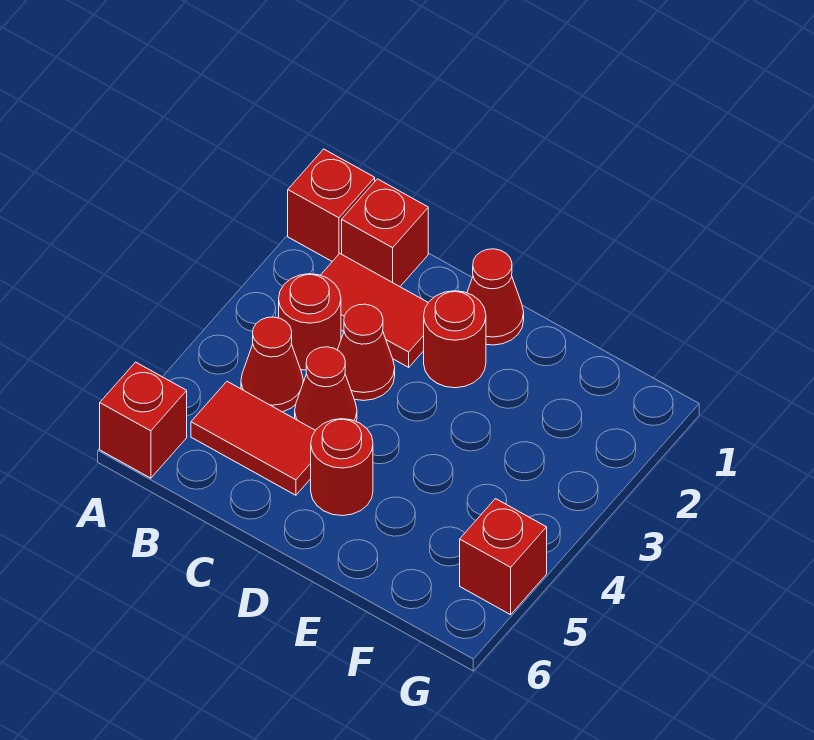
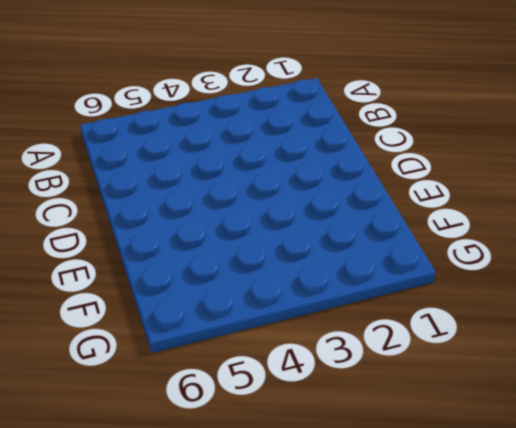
none -> red 1x1 brick [288,149,375,262]
none -> red 1x1 brick [100,362,187,478]
none -> red 1x1 brick [342,179,428,287]

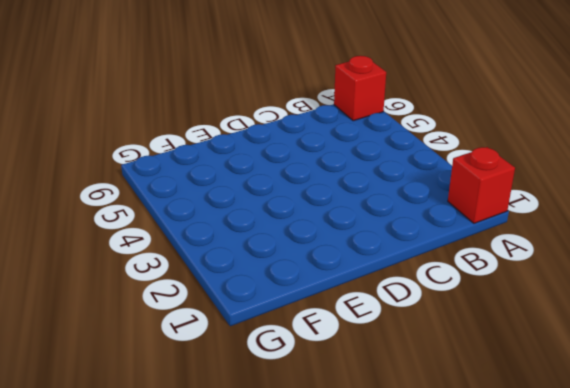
none -> red 1x1 brick [342,179,428,287]
none -> red 1x2 tile [321,254,428,367]
none -> red 1x1 round brick [279,274,341,370]

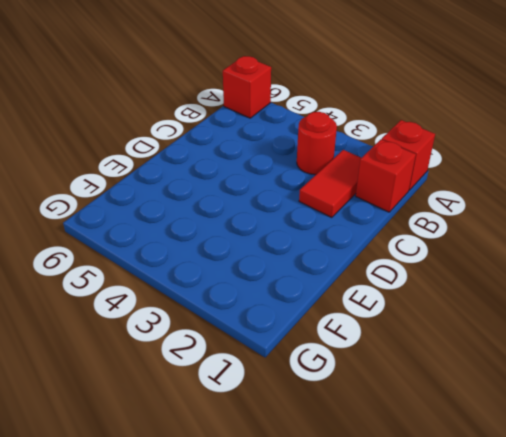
none -> red 1x1 cone [241,317,303,412]
none -> red 1x2 tile [191,382,315,495]
none -> red 1x1 cone [338,304,395,400]

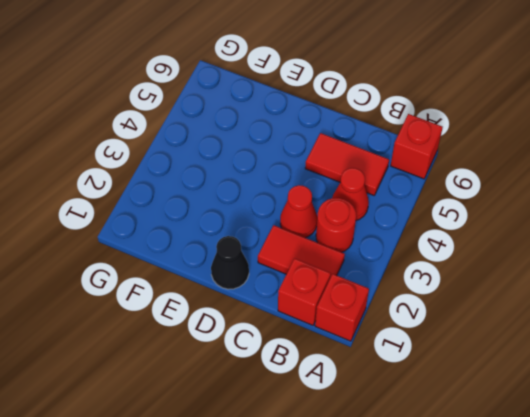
black 1x1 cone [211,236,249,289] -> red 1x1 cone [467,249,524,345]
none -> red 1x1 cone [295,347,357,430]
none -> red 1x1 round brick [424,291,486,388]
none -> red 1x1 round brick [311,419,373,516]

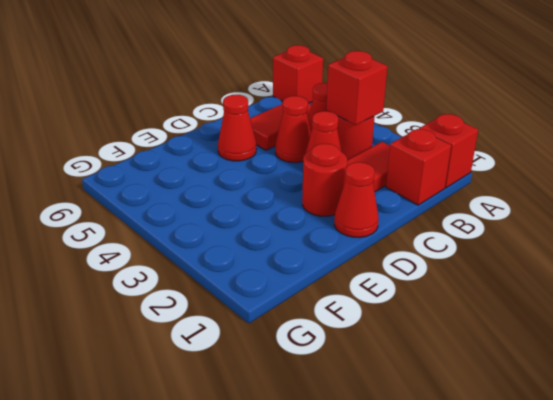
red 1x1 brick [326,51,387,125] -> red 1x1 brick moved to [460,499,547,615]
red 1x1 cone [218,95,257,161] -> red 1x1 round brick [311,419,373,516]

